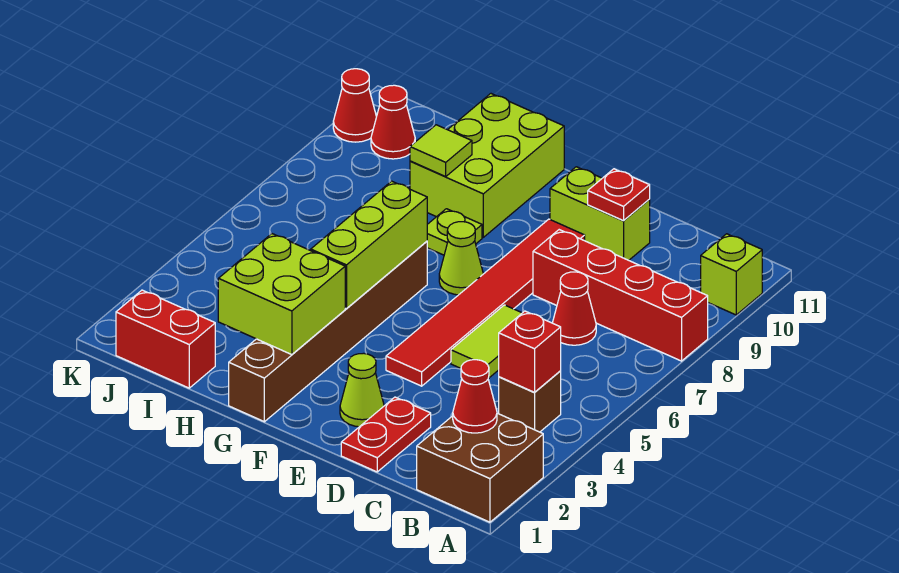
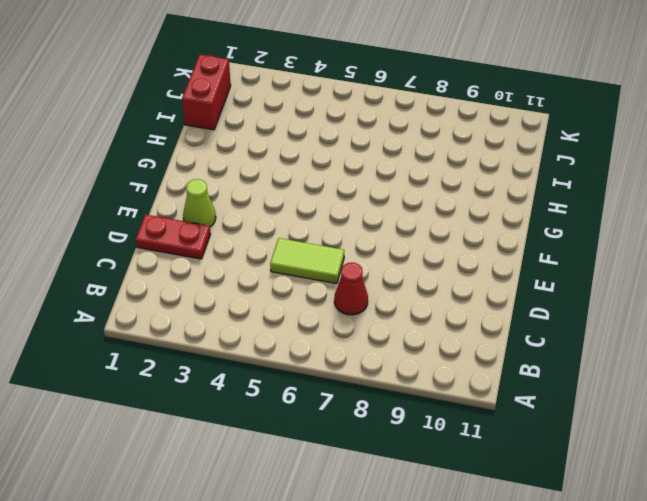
none -> brown 2x2 brick [417,413,543,522]
none -> red 1x4 brick [533,230,708,361]
none -> lime 1x1 brick [701,234,763,315]

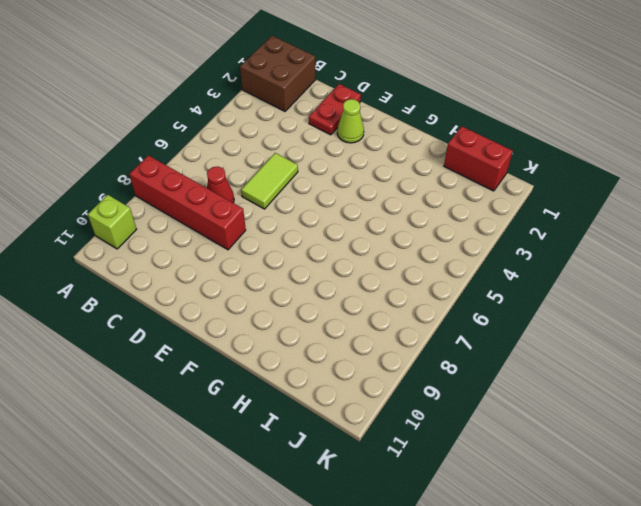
none -> brown 1x1 brick [499,371,561,432]
none -> lime 1x2 brick [550,167,650,260]
none -> red 1x6 tile [386,219,585,386]

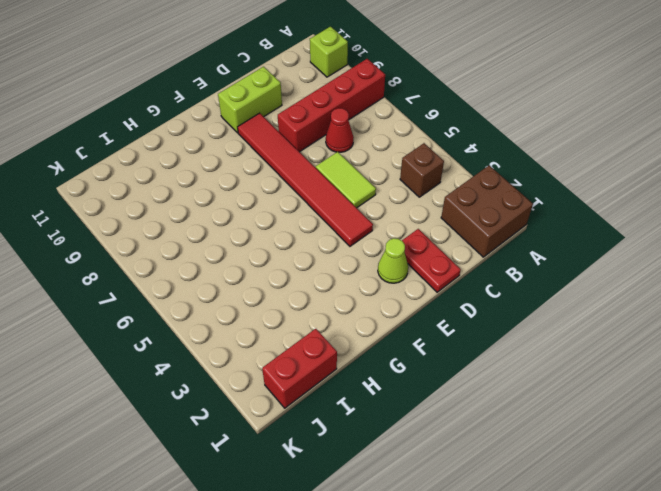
none -> lime 1x1 cone [439,222,483,295]
none -> brown 1x6 brick [229,241,427,422]
none -> lime 1x1 plate [427,209,482,255]

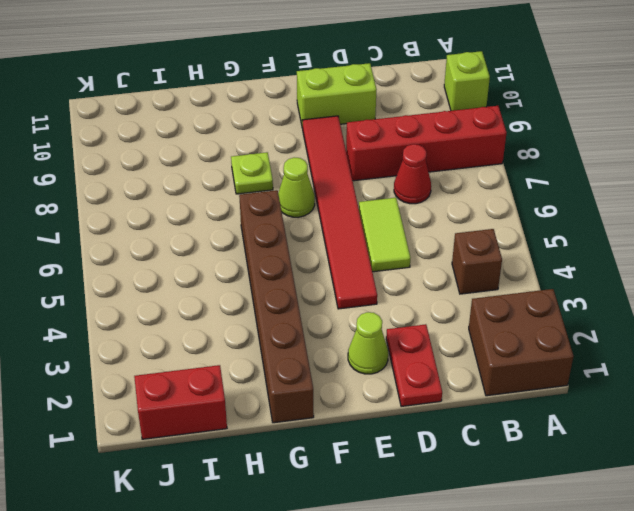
none -> lime 2x3 brick [410,94,564,237]
none -> red 1x1 cone [371,85,415,159]
none -> red 1x1 cone [333,69,377,142]

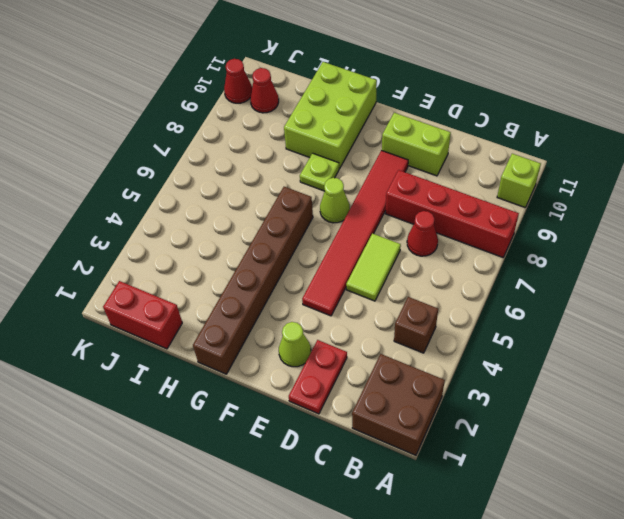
none -> red 1x1 cone [453,360,497,433]
none -> red 1x1 brick [499,311,561,392]
none -> red 1x1 plate [588,169,650,221]

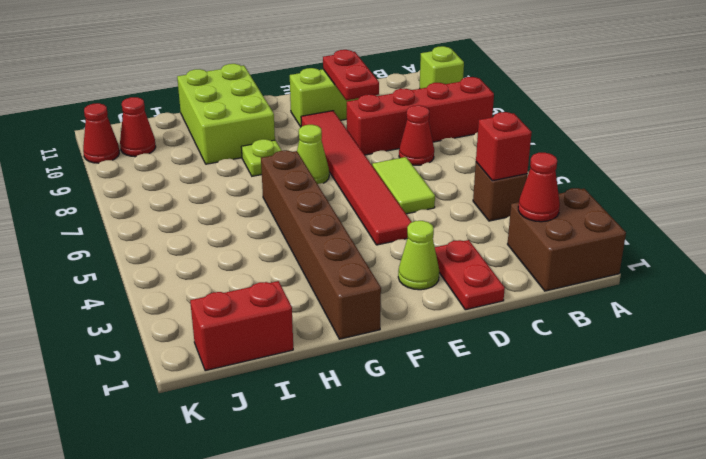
red 1x2 plate [323,50,379,100] -> red 1x1 plate [588,169,650,221]
none -> lime 2x2 brick [218,234,345,355]
none -> lime 1x3 brick [311,181,427,309]
none -> lime 1x1 tile [410,125,472,177]

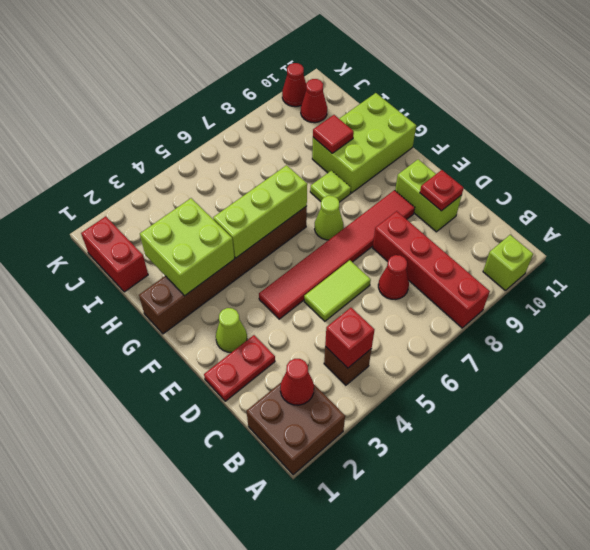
red 1x1 tile [313,115,354,153] -> lime 1x1 tile [410,125,472,177]

